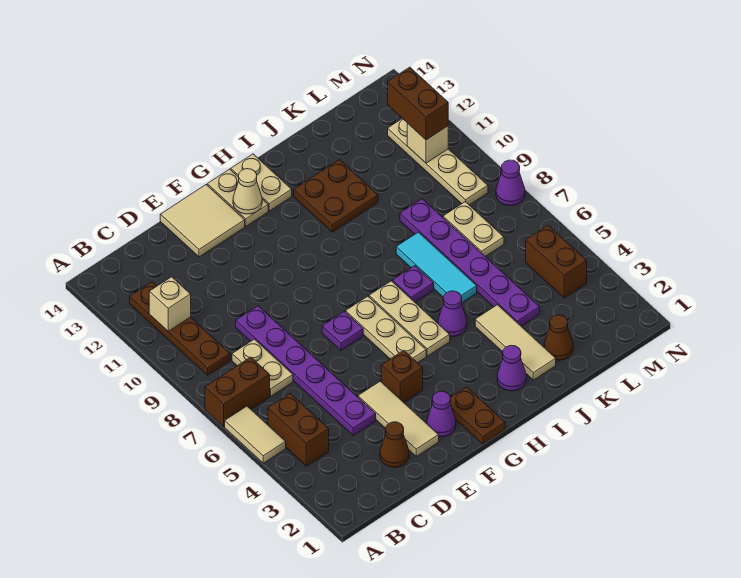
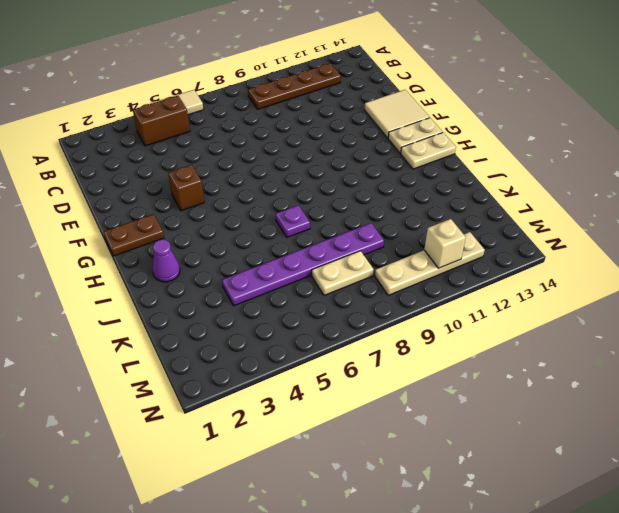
none -> brown 1x2 brick [205,357,270,427]
none -> tan 1x2 plate [232,339,293,396]
none -> brown 1x1 cone [380,422,409,467]
none -> purple 1x6 plate [236,306,376,435]

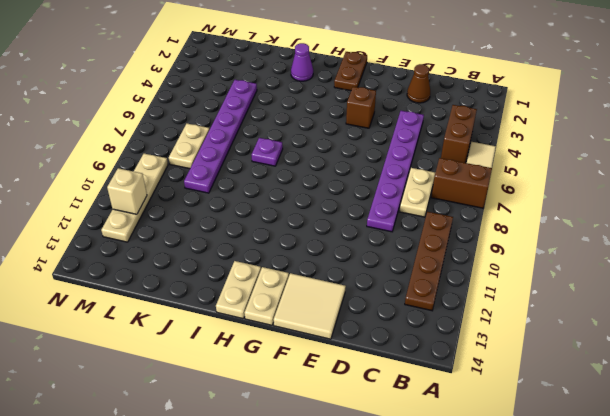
none -> tan 1x3 tile [358,381,439,456]
none -> purple 1x1 cone [427,391,456,437]
none -> purple 1x1 plate [322,312,363,350]
none -> tan 1x3 plate [346,296,426,363]

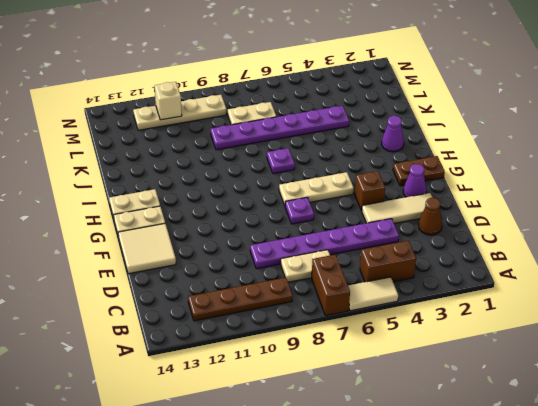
none -> tan 1x3 plate [369,281,450,356]
none -> purple 1x1 cone [438,291,467,336]
none -> brown 2x2 plate [294,160,378,232]
none -> tan 1x3 tile [475,305,556,380]

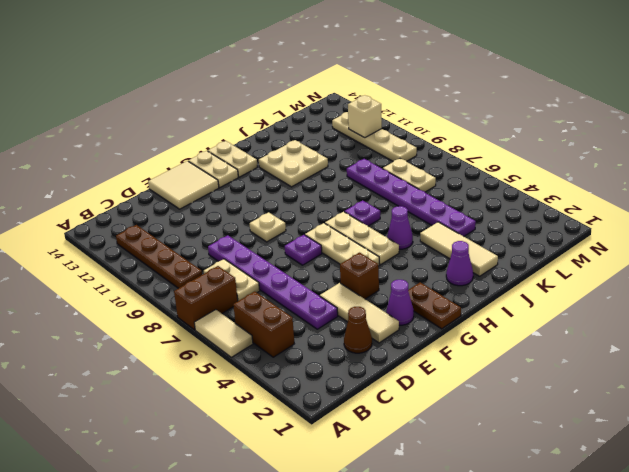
tan 1x1 plate [250,212,286,242] -> none
tan 2x2 plate [259,140,328,187] -> brown 2x2 plate [294,160,378,232]
none -> cyan 1x3 tile [396,232,477,303]
none -> brown 1x1 cone [544,315,573,360]
none -> brown 1x2 brick [526,225,587,298]
none -> purple 1x1 cone [496,160,525,206]

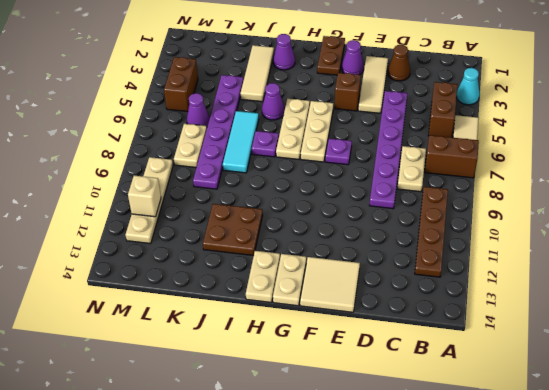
cyan 1x1 cone [457,68,480,105] -> none
purple 1x1 cone [187,93,210,127] -> purple 1x1 cone moved to [496,160,525,206]
none -> brown 1x1 cone [544,315,573,360]
none -> tan 1x1 brick [149,277,191,331]
none -> tan 1x1 cone [233,169,262,214]
none -> brown 1x2 brick [388,67,448,140]

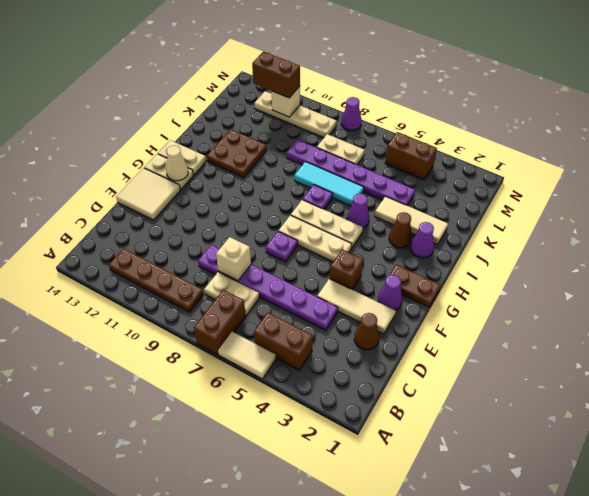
tan 1x1 brick [216,237,251,281] -> tan 1x1 brick moved to [149,277,191,331]
brown 1x1 cone [389,212,412,248] -> brown 1x1 cone moved to [544,315,573,360]

